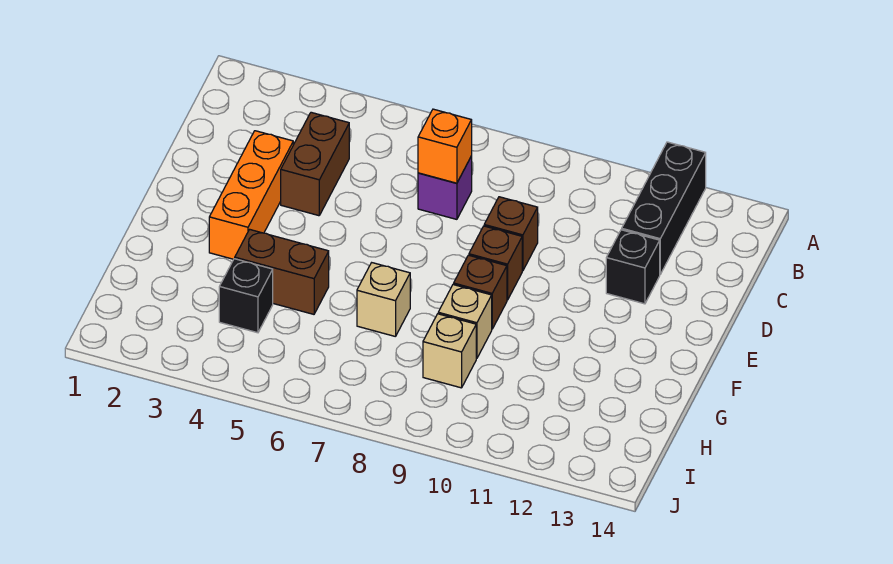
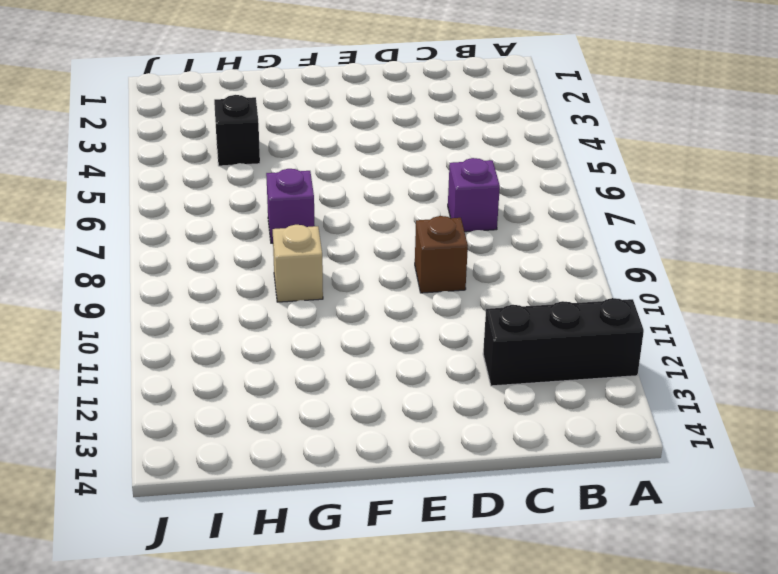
purple 1x1 brick [266,169,315,243] -> tan 1x1 brick [357,263,410,337]
none -> brown 1x2 brick [281,112,349,216]
none -> orange 1x3 brick [209,131,293,259]
none -> black 1x1 brick [606,230,660,304]

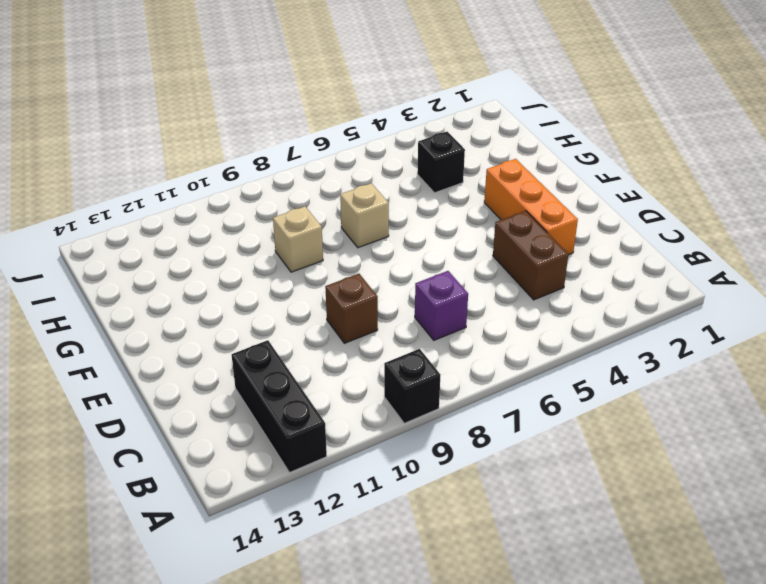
black 1x1 brick [384,349,440,423] -> black 1x1 brick moved to [606,230,660,304]
none -> brown 1x1 brick [469,226,522,300]
none -> brown 1x1 brick [454,255,507,329]
none -> brown 1x2 brick [235,229,329,314]

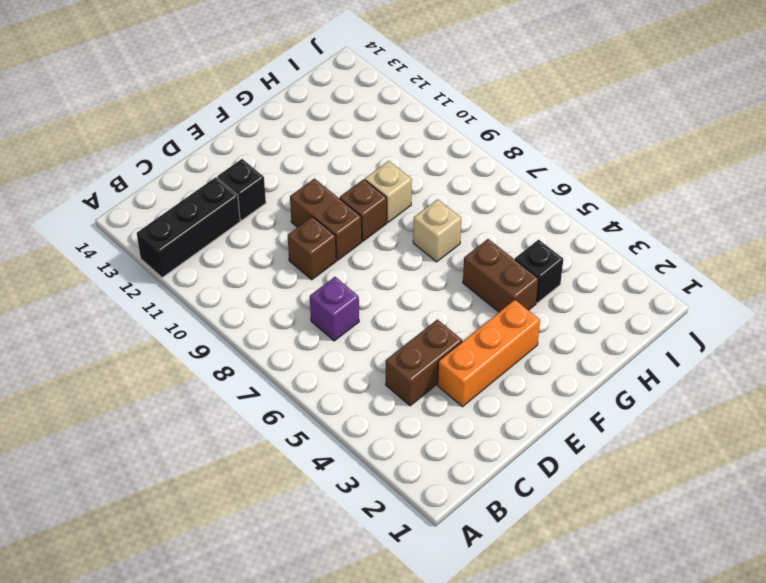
brown 1x2 brick [290,179,362,260] -> brown 1x1 brick [469,226,522,300]
none -> tan 1x1 brick [423,314,476,388]
none -> orange 1x1 brick [418,109,472,183]

